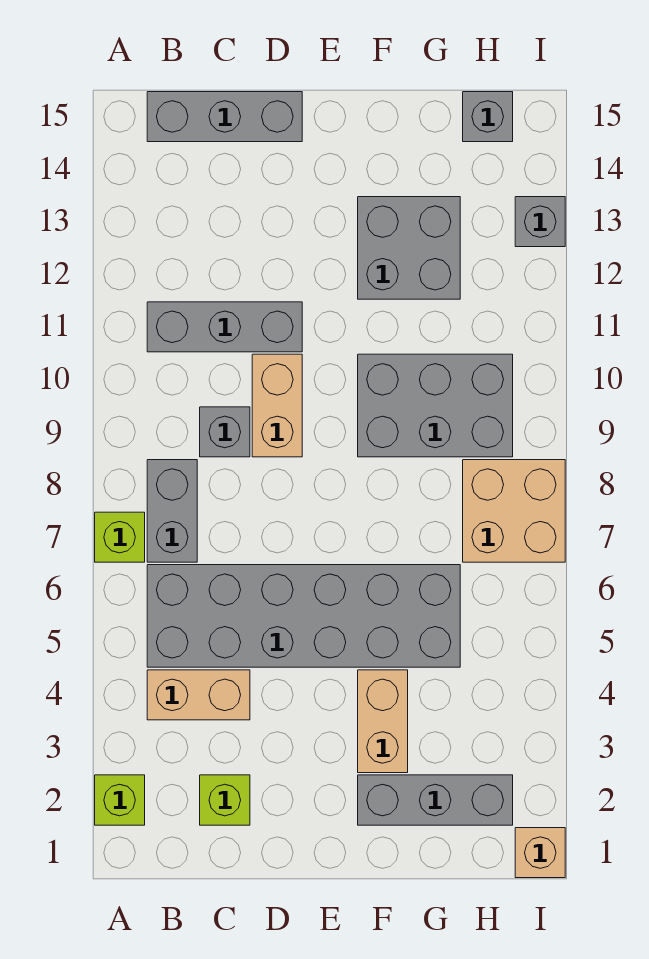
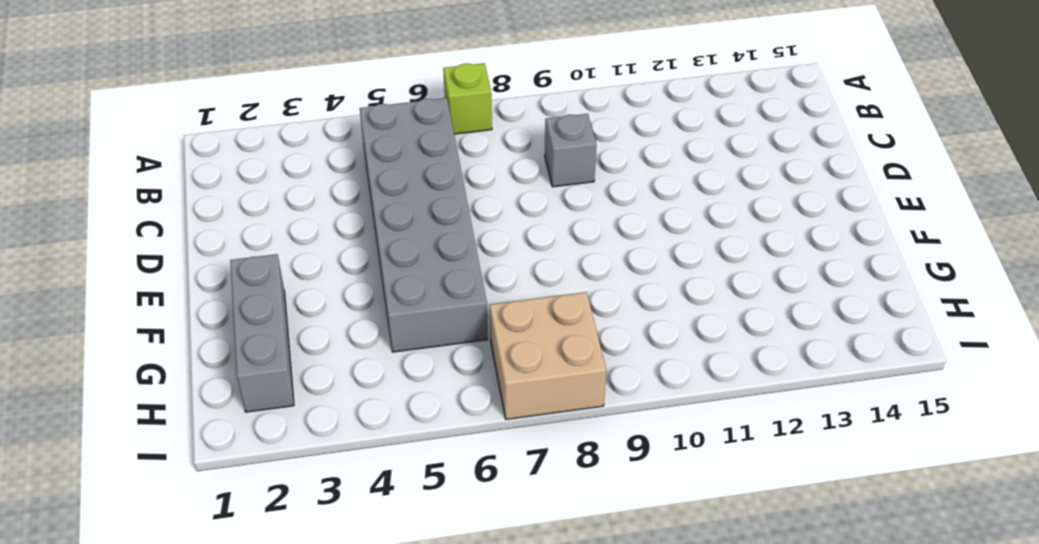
none -> lime 1x1 brick [95,775,145,825]
none -> tan 1x2 brick [147,670,250,720]
none -> grey 1x2 brick [147,460,197,562]

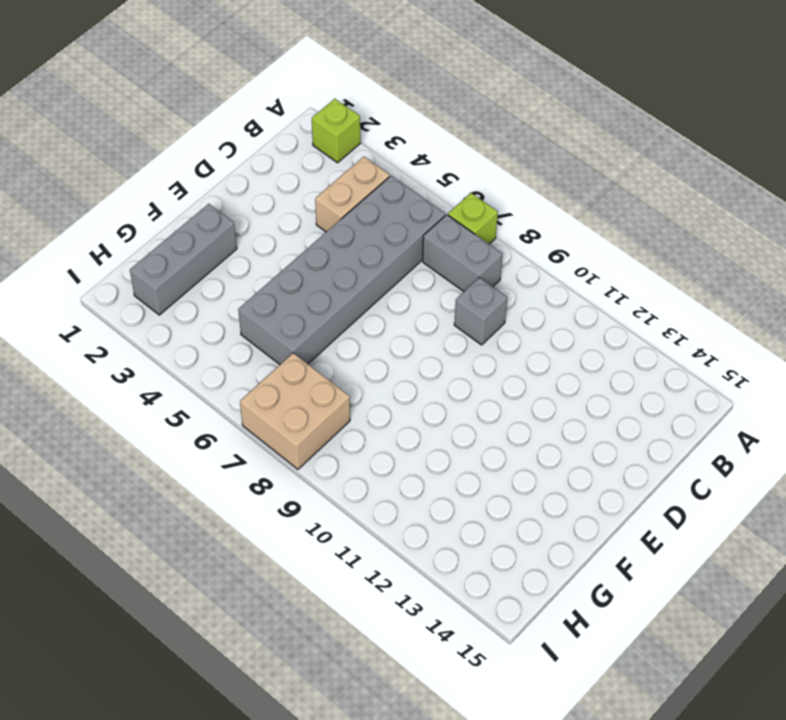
none -> grey 1x3 brick [147,302,302,352]
none -> grey 1x3 brick [147,92,302,142]
none -> lime 1x1 brick [200,775,250,825]

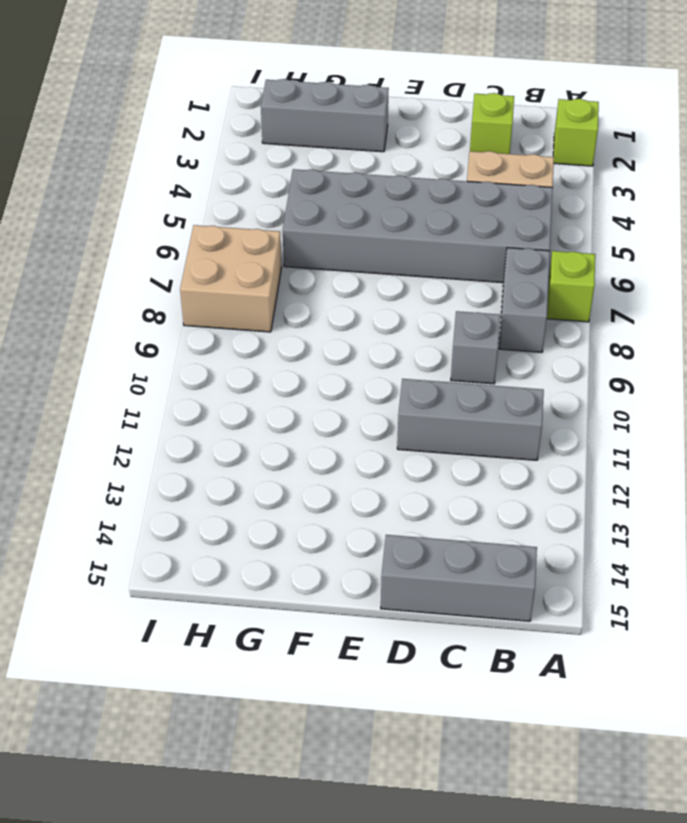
none -> tan 1x2 brick [252,354,302,457]
none -> tan 1x2 brick [358,670,408,773]
none -> grey 2x3 brick [358,354,513,457]

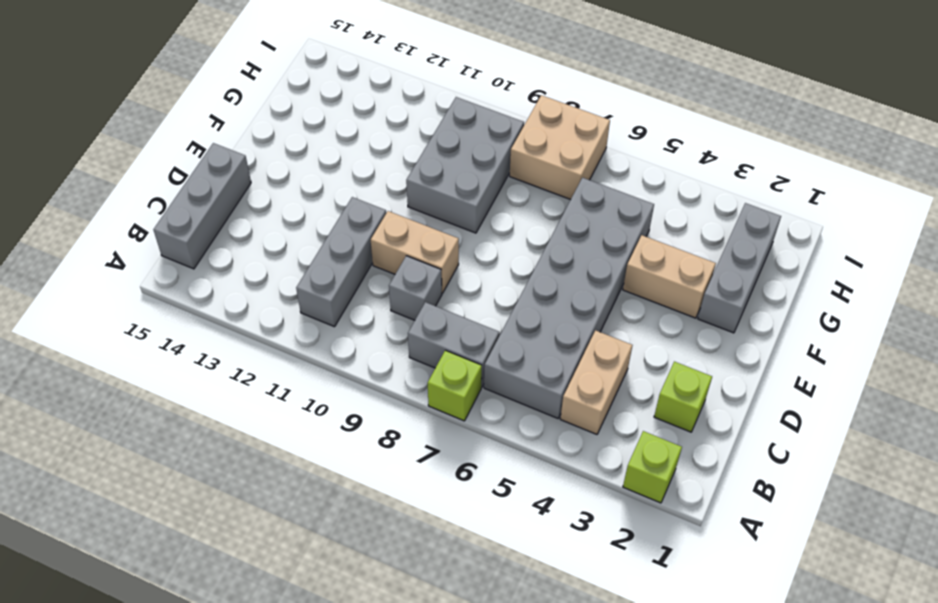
none -> grey 2x2 brick [358,197,460,299]
none -> grey 1x1 brick [463,92,513,142]
none -> tan 1x1 brick [515,828,565,878]

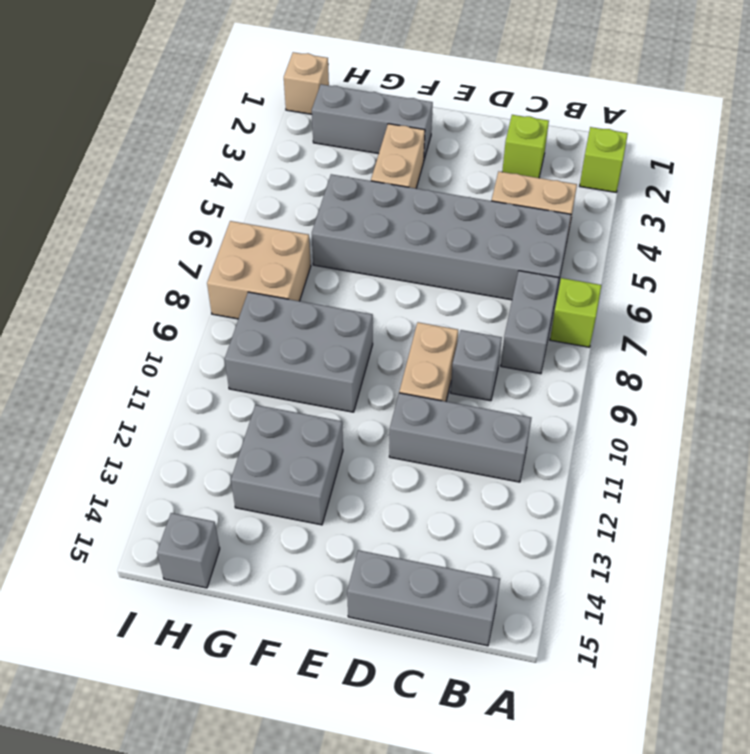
none -> grey 1x1 brick [515,197,565,247]

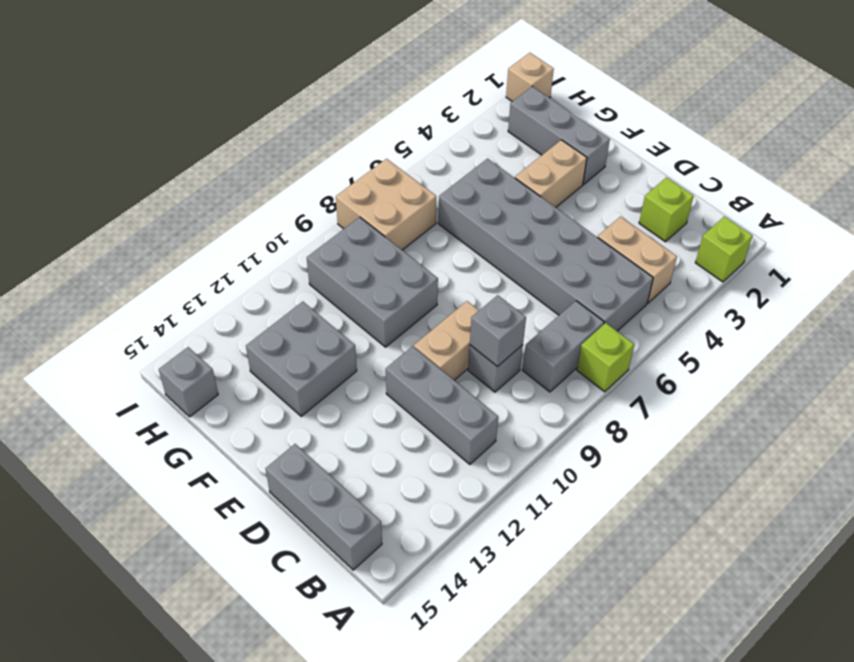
grey 1x1 brick [470,295,526,367] -> grey 1x1 brick moved to [515,197,565,247]

